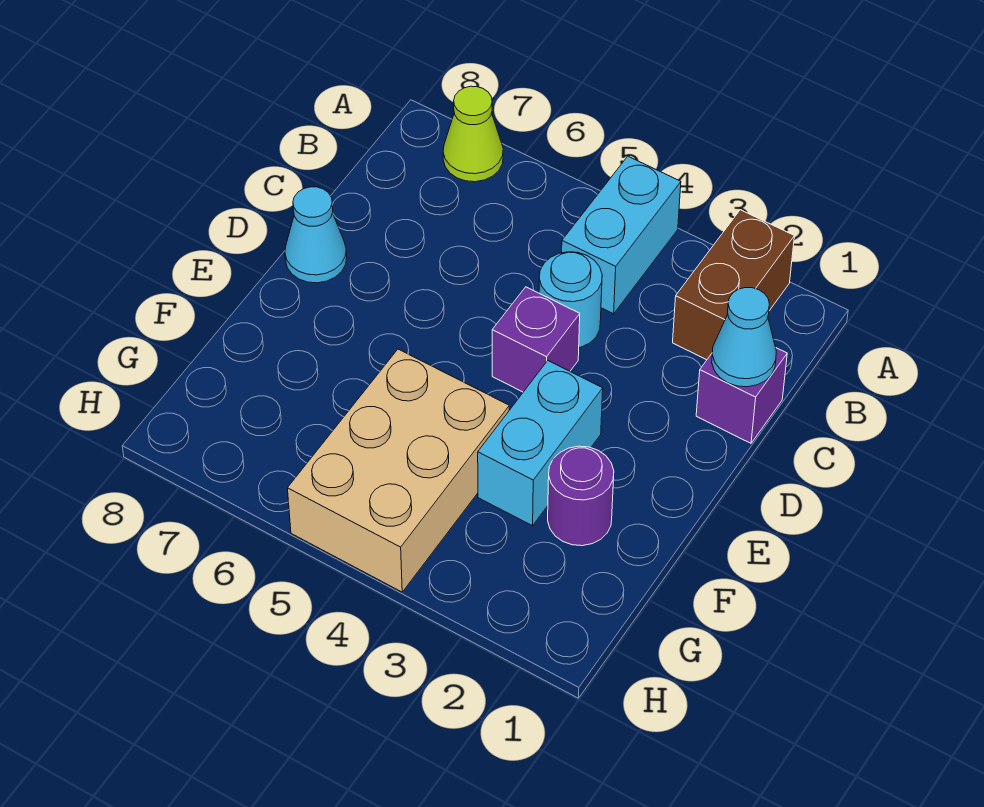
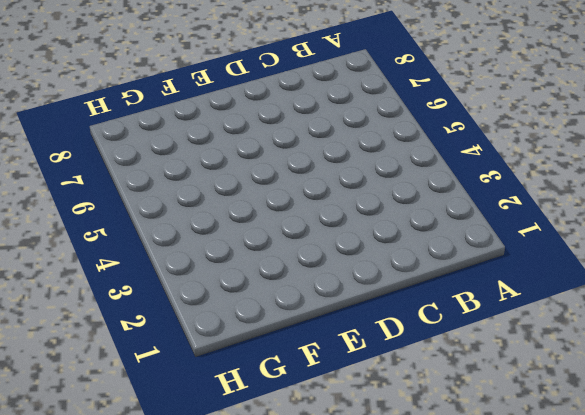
none -> brown 1x2 brick [673,210,794,360]
none -> cyan 1x2 brick [562,156,681,314]

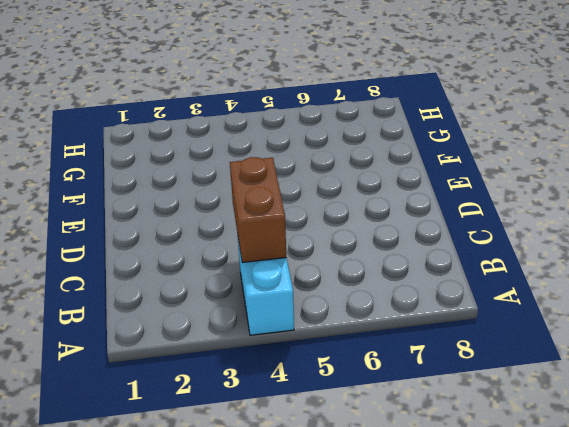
brown 1x2 brick [230,157,286,263] -> brown 1x2 brick moved to [673,210,794,360]
none -> lime 1x1 cone [443,86,503,182]
none -> purple 1x1 brick [696,348,787,443]

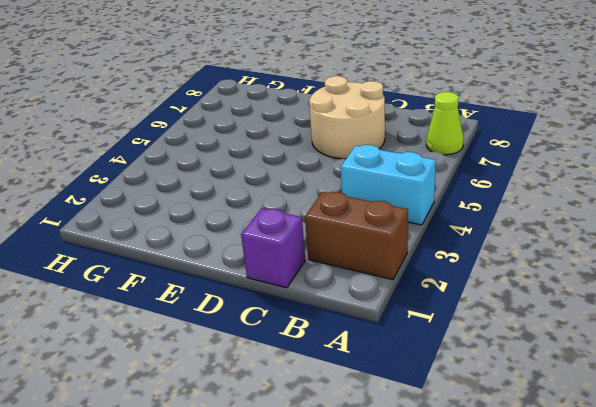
tan 2x2 round brick [309,76,385,159] -> none
none -> cyan 1x1 round brick [539,252,602,347]
none -> purple 1x1 brick [492,287,580,392]

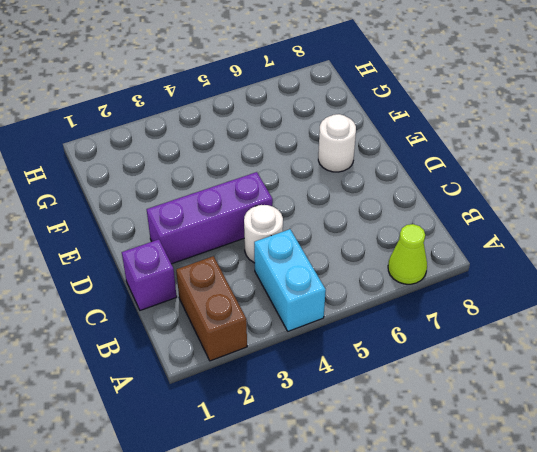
white 1x1 round brick [244,205,283,263] -> cyan 1x1 round brick [539,252,602,347]
purple 1x3 brick [147,172,273,264] -> purple 1x1 brick [492,287,580,392]
white 1x1 round brick [318,114,356,172] -> none
none -> cyan 1x1 cone [285,187,347,283]
none -> cyan 1x2 brick [478,361,603,526]

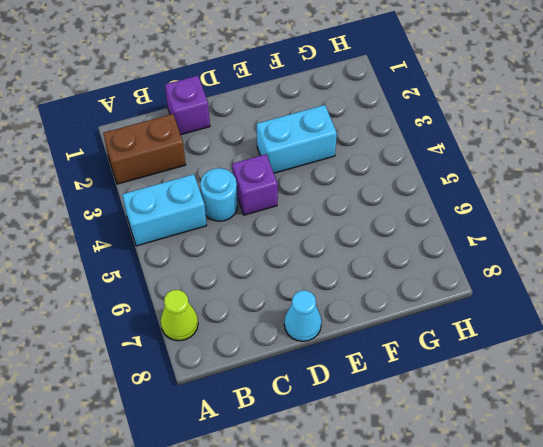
none -> purple 1x1 round brick [548,446,614,546]
none -> tan 2x3 brick [287,349,509,592]

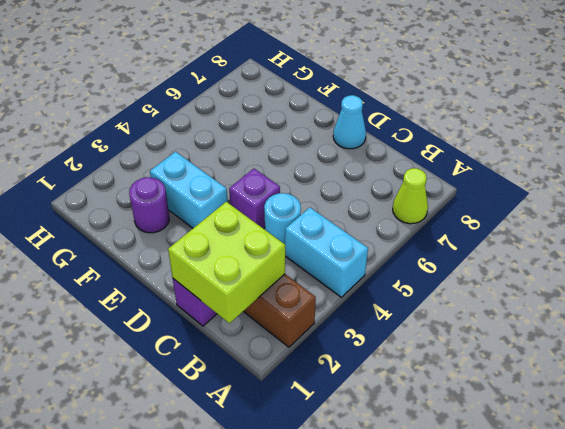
lime 2x2 brick [168,202,285,323] -> cyan 1x1 cone [712,288,776,387]
none -> tan 2x3 brick [287,349,509,592]

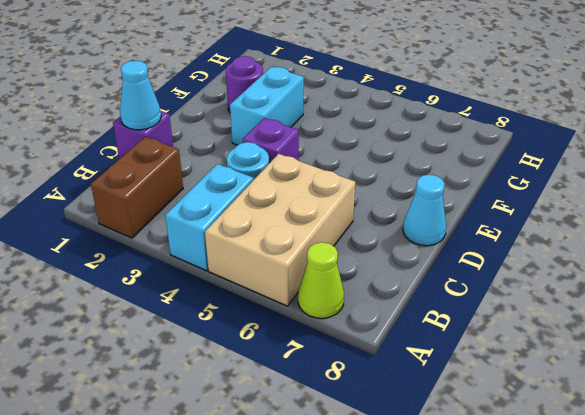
tan 2x3 brick [205,154,356,306] -> tan 2x3 brick moved to [287,349,509,592]

